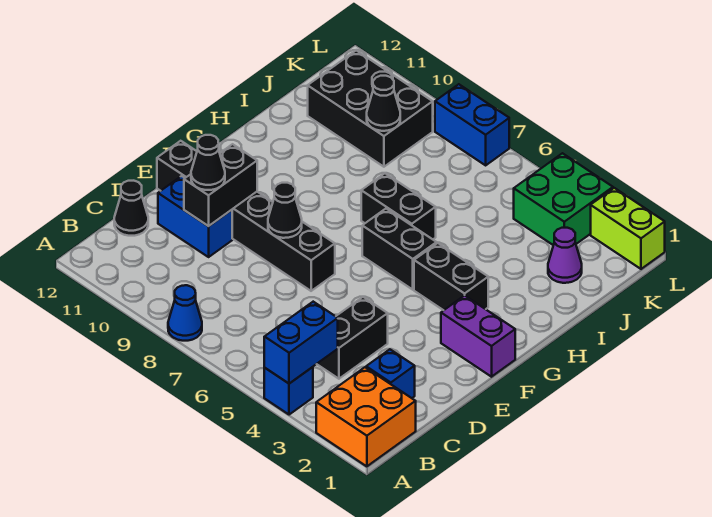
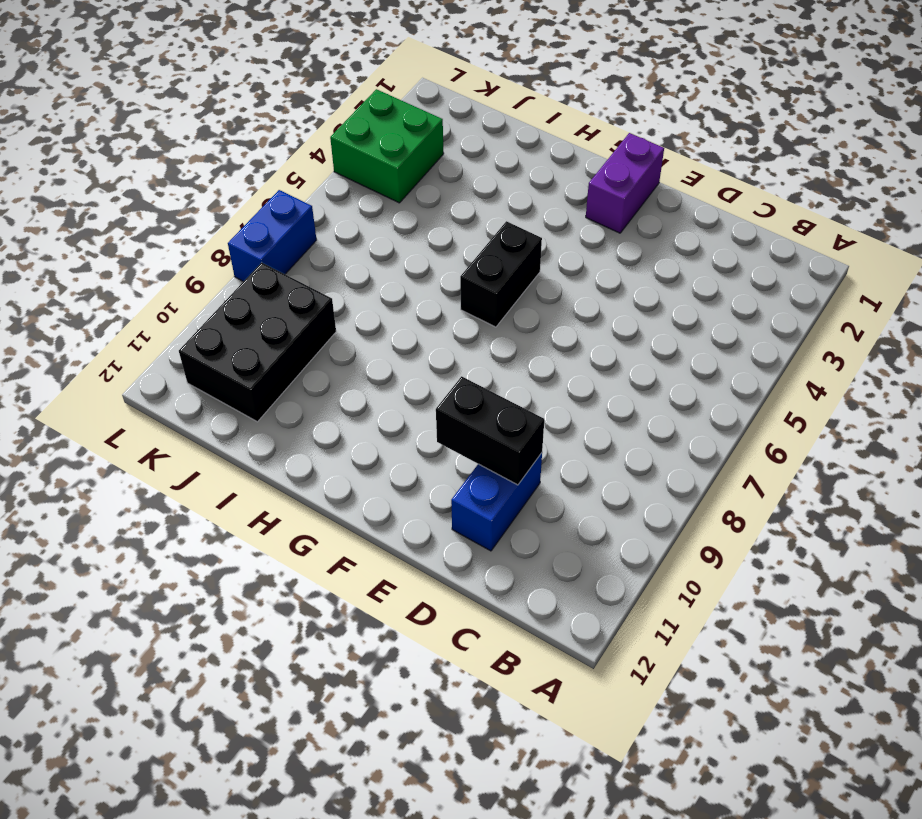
none -> orange 2x2 brick [316,367,416,466]
none -> blue 1x1 brick [264,367,313,415]
none -> blue 1x1 cone [168,285,202,341]

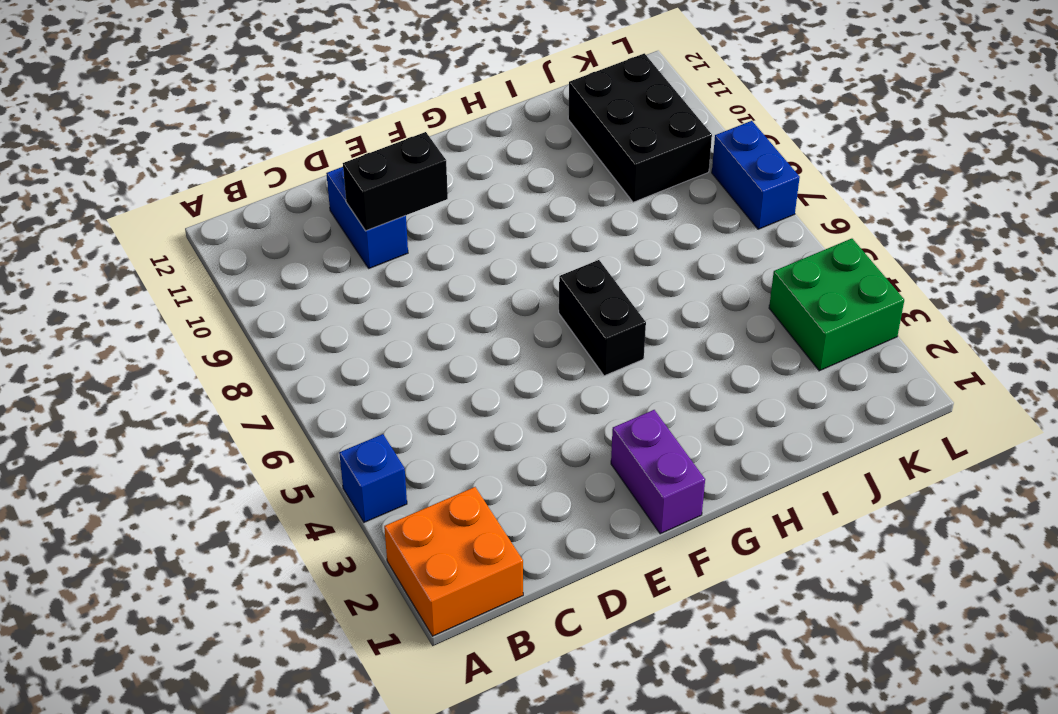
none -> blue 1x1 cone [168,285,202,341]
none -> blue 1x1 brick [366,349,415,398]
none -> black 1x2 brick [317,297,388,379]

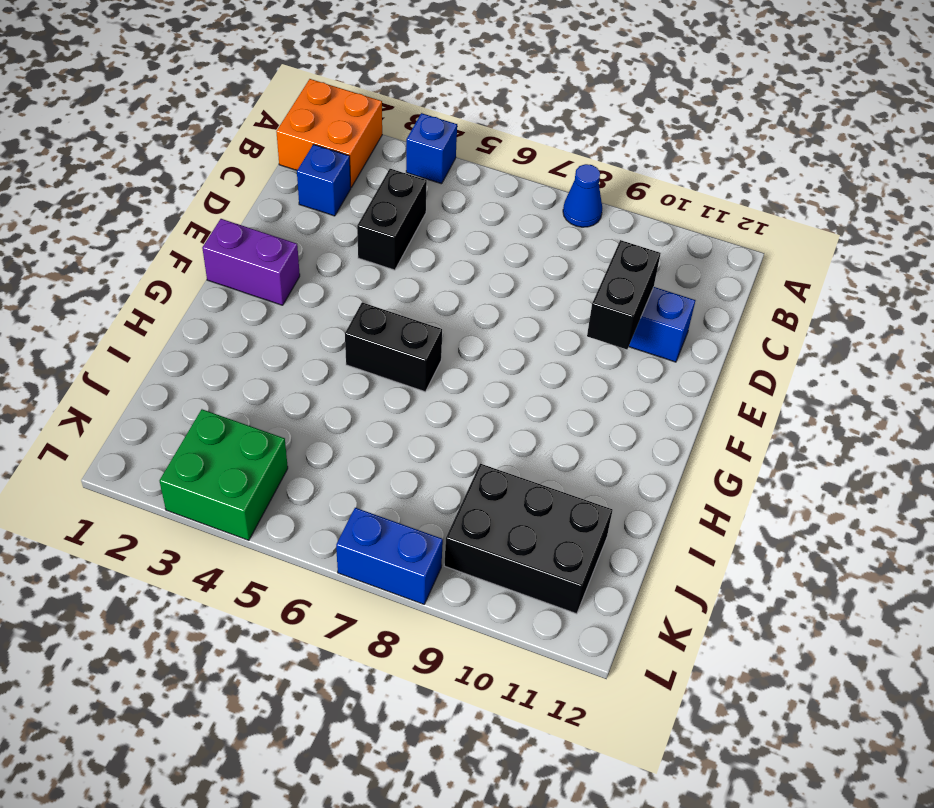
none -> black 1x1 cone [114,181,148,236]
none -> black 1x6 brick [157,141,335,291]
none -> black 1x2 brick [414,243,488,310]

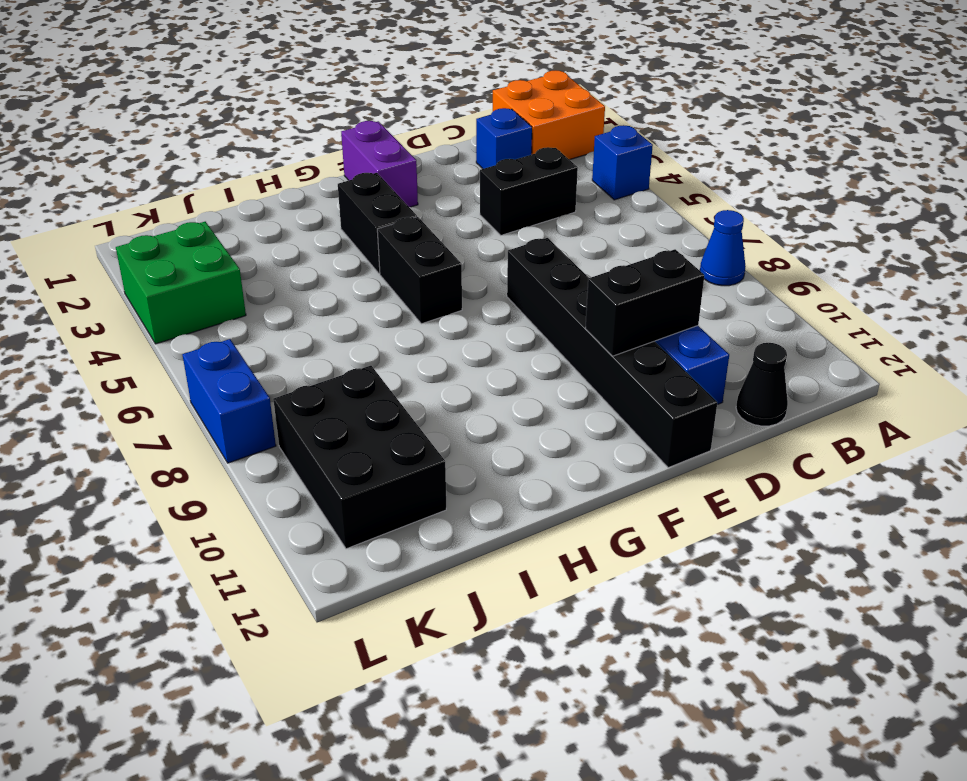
none -> black 1x2 brick [361,173,436,239]
none -> purple 1x1 cone [548,228,582,283]
none -> lime 1x2 brick [591,188,665,269]

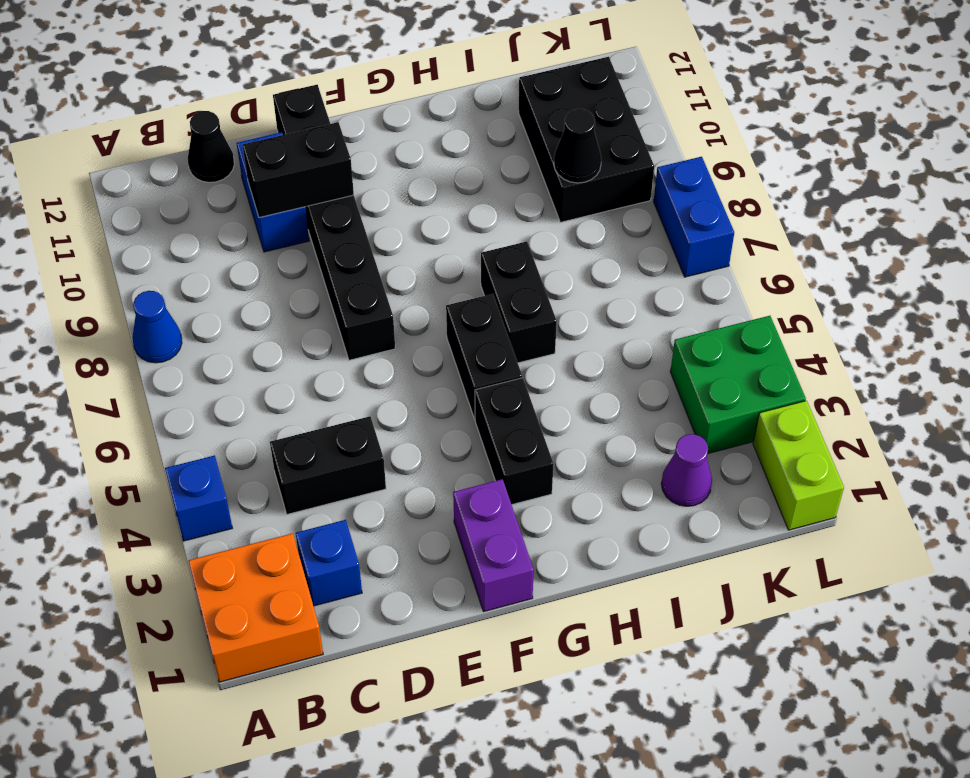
none -> blue 1x2 brick [264,302,338,384]
none -> black 1x1 cone [268,183,302,238]
none -> black 1x1 cone [191,135,225,190]

